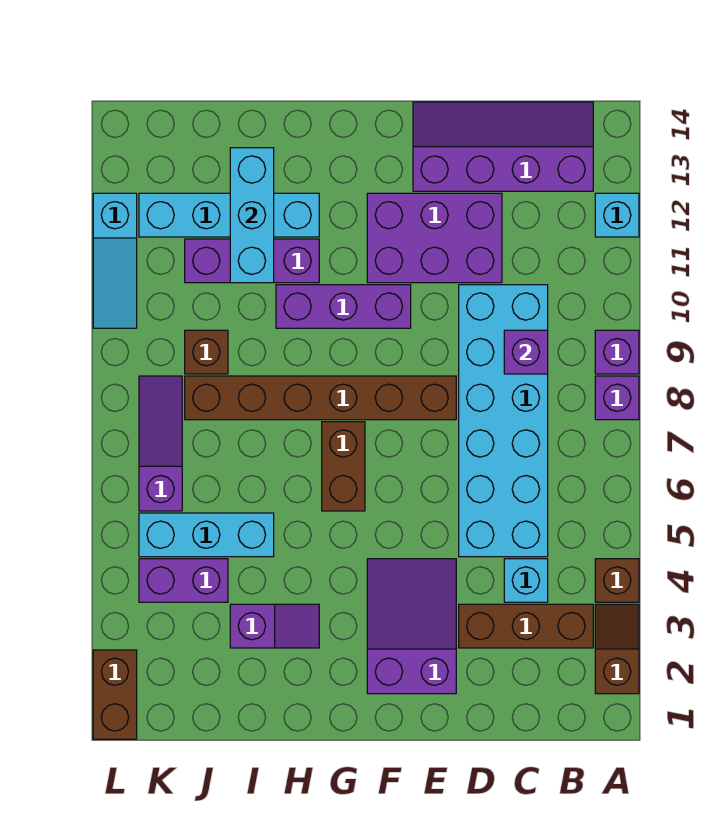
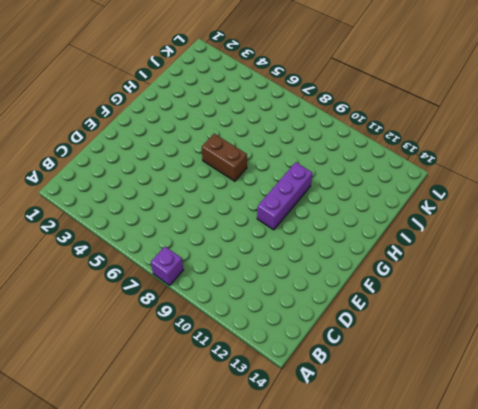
none -> brown 1x2 slope [595,604,639,694]
none -> brown 1x1 brick [595,559,639,602]
none -> purple 1x1 brick [595,330,639,374]

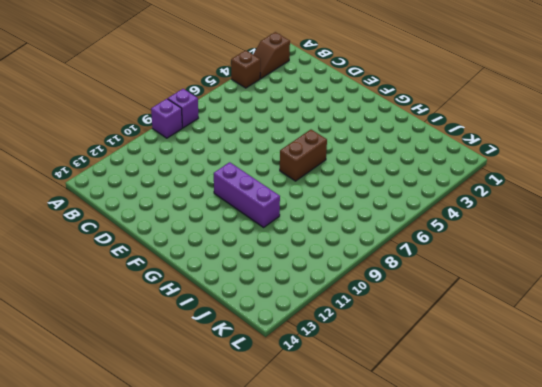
none -> cyan 1x1 brick [595,193,639,237]
none -> brown 1x3 brick [459,604,593,648]
none -> purple 2x4 slope [413,102,593,191]

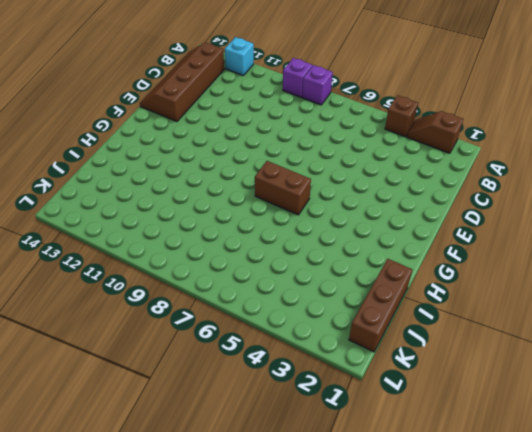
brown 2x4 slope [140,42,224,121] -> purple 2x4 slope [413,102,593,191]
brown 1x3 brick [349,259,412,352] -> brown 1x3 brick moved to [459,604,593,648]
none -> cyan 1x1 brick [504,559,548,602]
none -> cyan 2x6 brick [459,285,548,557]
none -> purple 2x3 brick [367,193,502,283]

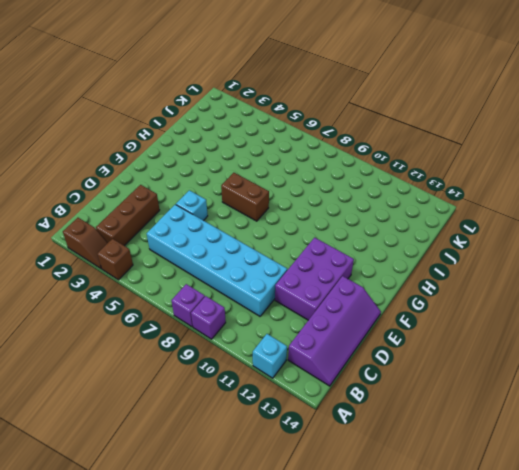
cyan 1x1 brick [176,190,208,221] -> cyan 1x1 brick moved to [504,559,548,602]
none -> purple 2x3 slope [367,559,456,694]
none -> brown 1x6 brick [185,376,456,420]
none -> purple 1x3 brick [276,285,411,328]

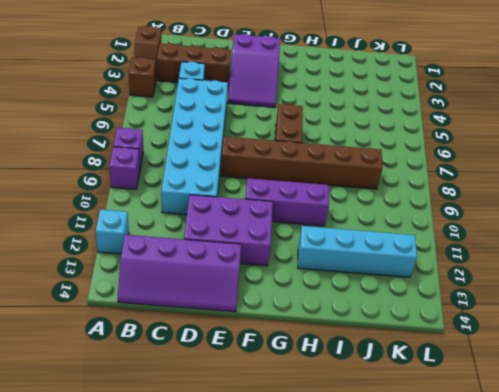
none -> purple 1x2 slope [230,604,319,648]
none -> purple 1x3 brick [185,239,319,283]
none -> cyan 1x3 brick [139,513,274,557]

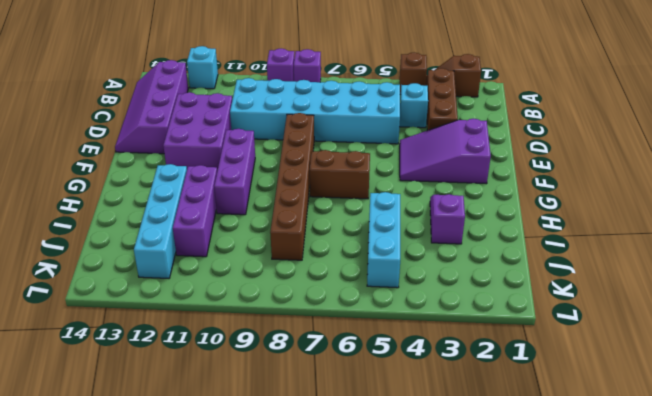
none -> purple 1x2 brick [139,559,228,602]
none -> brown 1x1 brick [185,330,228,374]
none -> purple 1x3 slope [139,376,182,511]

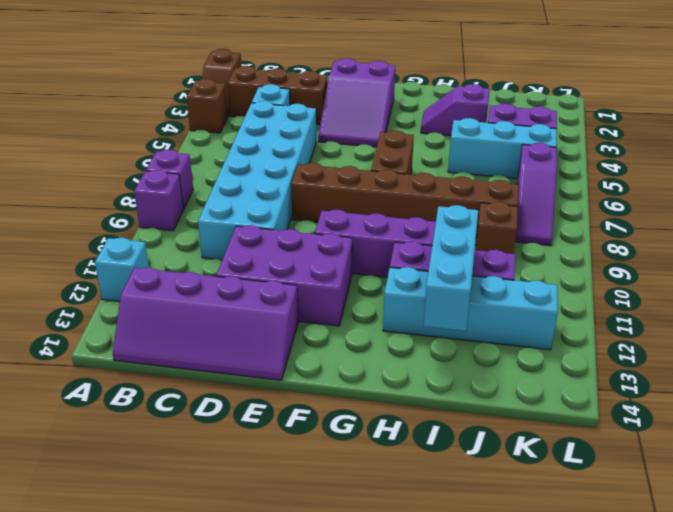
none -> brown 1x2 brick [93,650,137,739]
none -> cyan 1x3 slope [93,193,137,328]
none -> purple 1x1 brick [504,330,548,374]

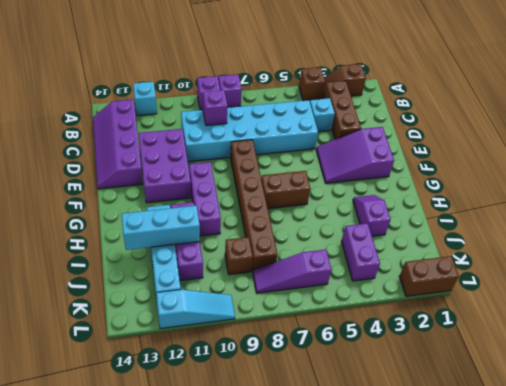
none -> cyan 1x3 brick [139,513,274,557]

